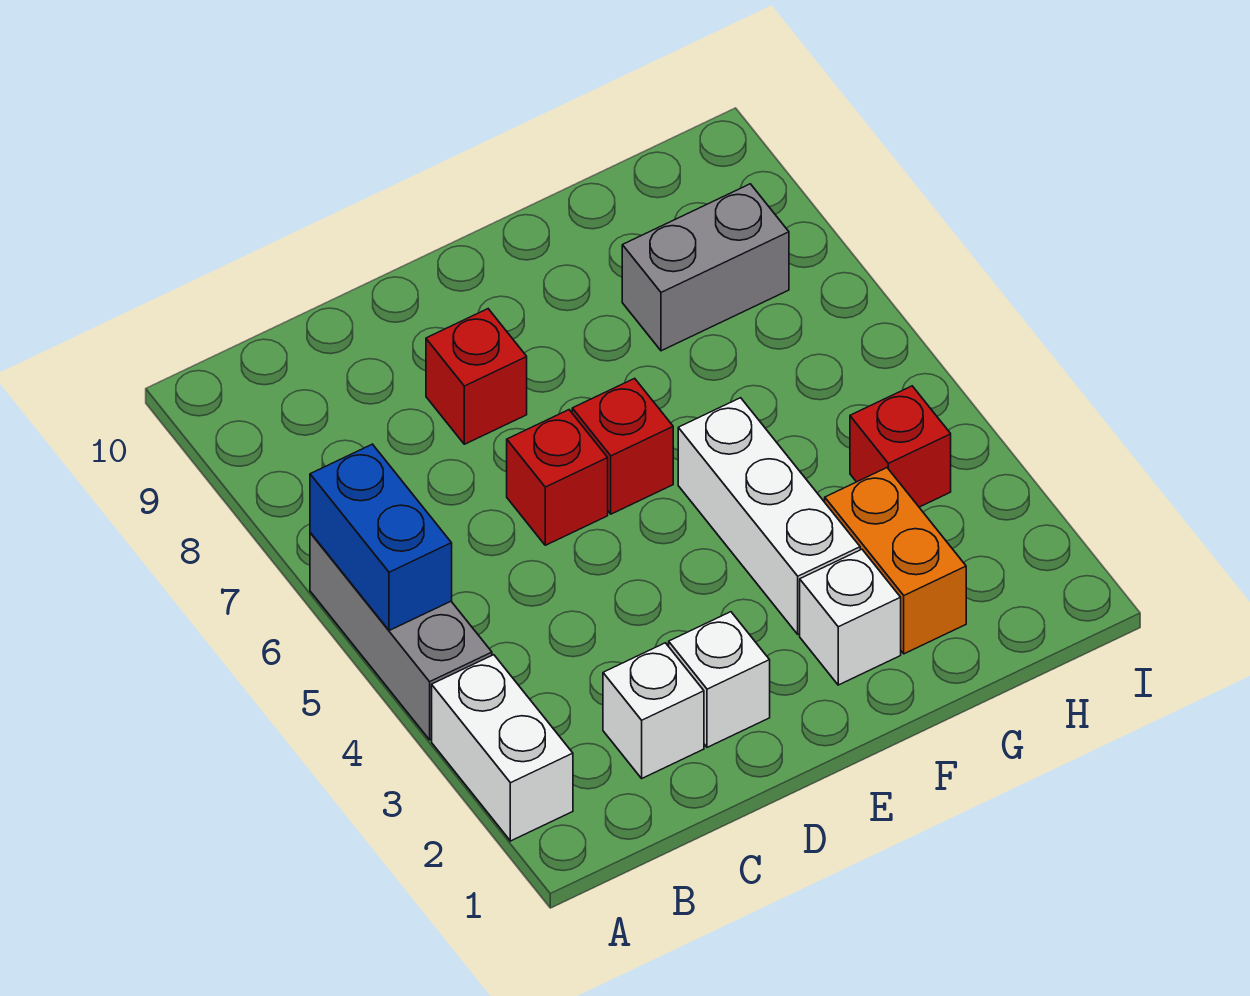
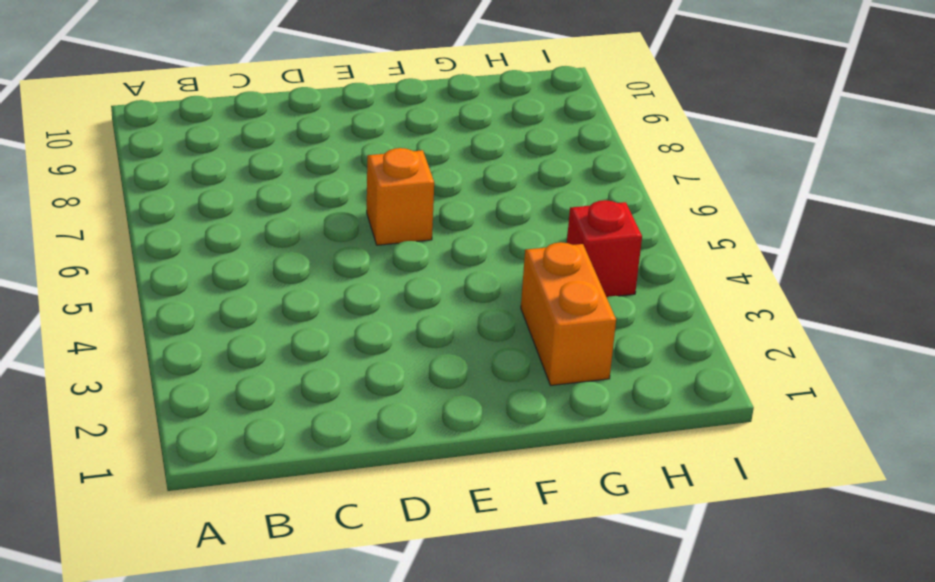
orange 1x1 brick [367,148,434,245] -> red 1x1 brick [572,378,673,514]
none -> white 1x2 brick [432,655,573,841]
none -> grey 1x3 brick [310,533,492,740]
none -> white 1x1 brick [603,643,704,778]

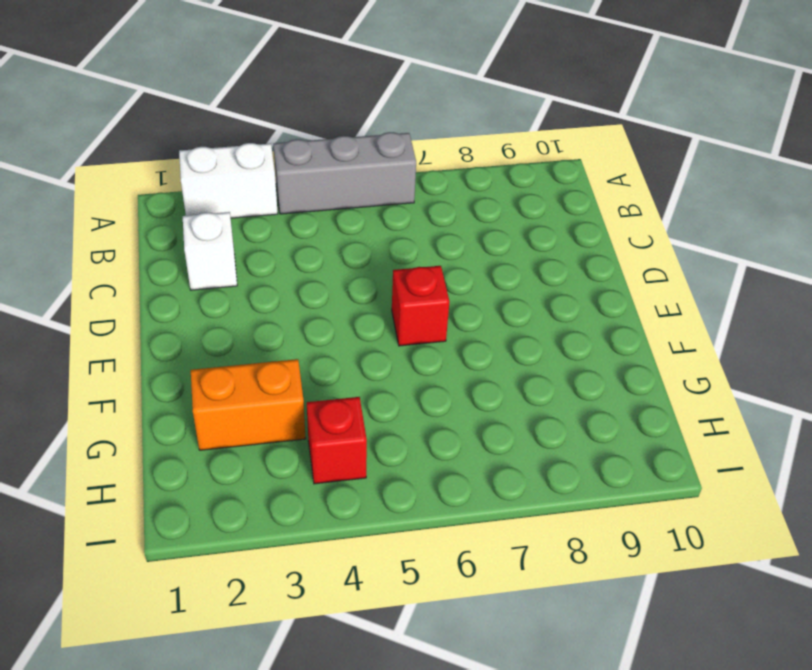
none -> white 1x1 brick [669,612,770,747]
none -> red 1x1 brick [507,410,608,545]
none -> red 1x1 brick [426,309,527,444]

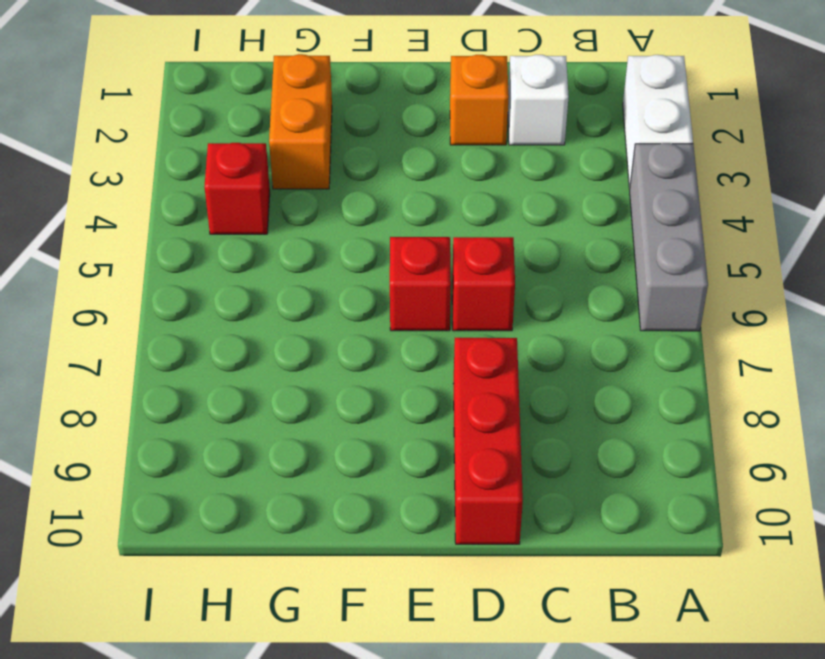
orange 1x1 brick [450,55,509,145] -> white 1x1 brick [669,612,770,747]
red 1x3 brick [453,338,523,544] -> red 1x1 brick [426,309,527,444]
none -> white 1x1 brick [800,549,901,685]
none -> white 1x3 brick [678,398,860,634]
none -> grey 1x2 brick [622,184,789,351]

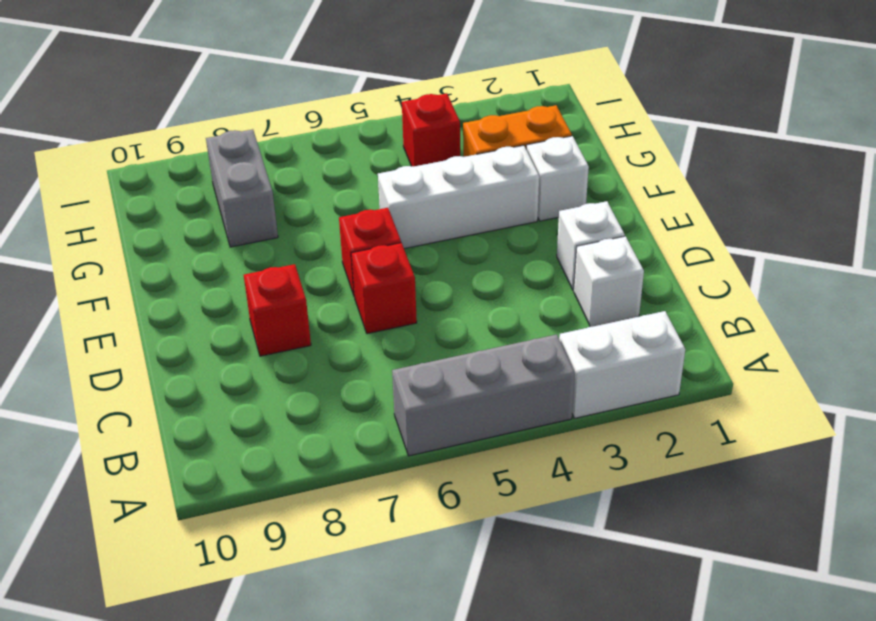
none -> blue 1x2 brick [310,444,452,631]

